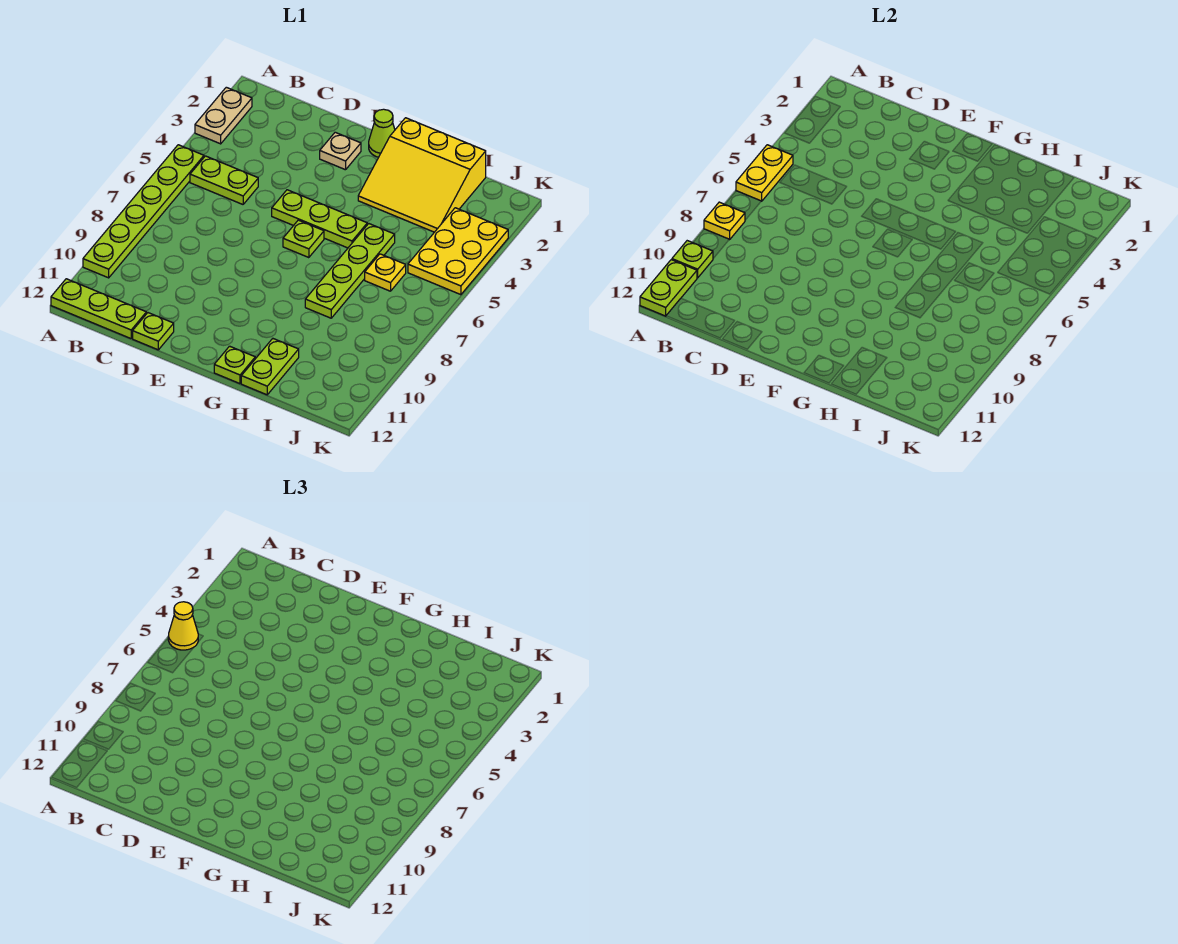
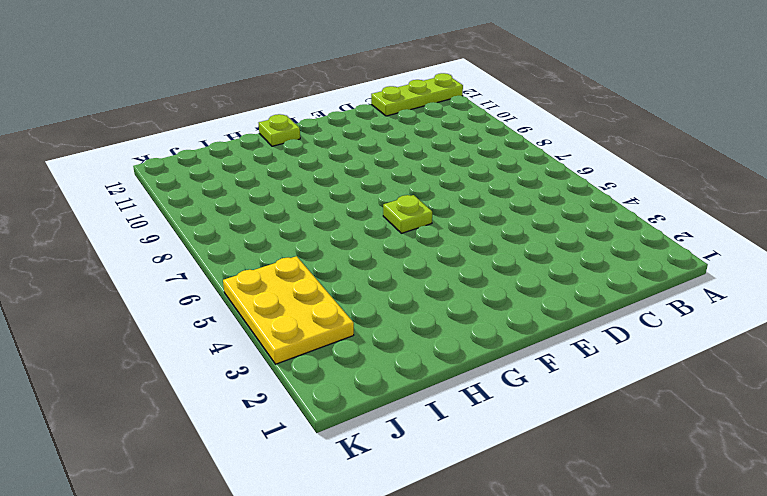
none -> tan 1x2 plate [195,87,252,144]
none -> lime 1x6 plate [83,145,204,278]
none -> lime 1x2 plate [190,156,258,204]

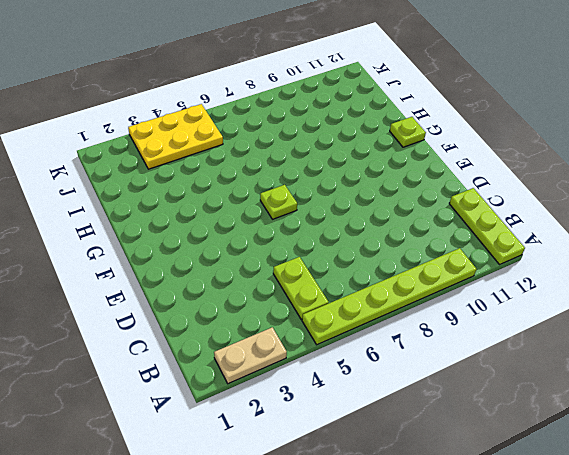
none -> lime 1x1 plate [133,313,174,350]
none -> tan 1x1 plate [320,132,361,170]
none -> lime 1x3 plate [272,190,367,248]

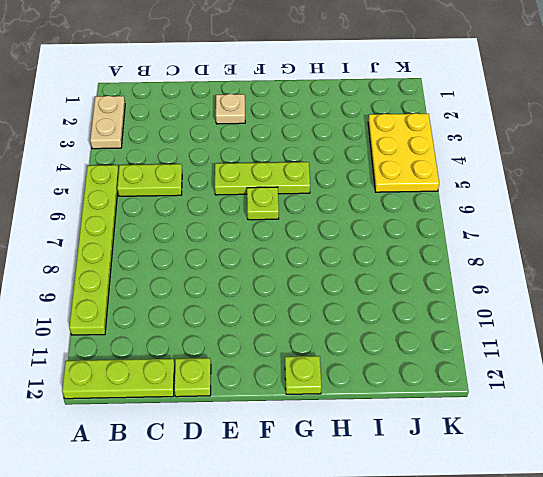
none -> lime 1x1 cone [369,109,395,157]
none -> yellow 3x3 slope [358,118,486,232]
none -> lime 1x4 plate [305,224,395,318]

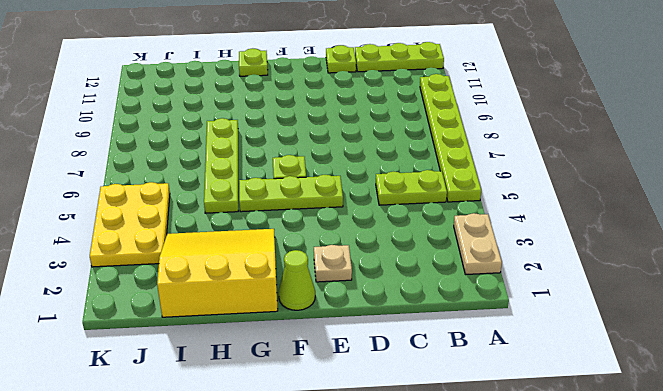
none -> lime 1x2 plate [241,339,299,395]
none -> yellow 1x1 plate [365,254,406,291]
none -> yellow 1x2 plate [736,145,793,201]

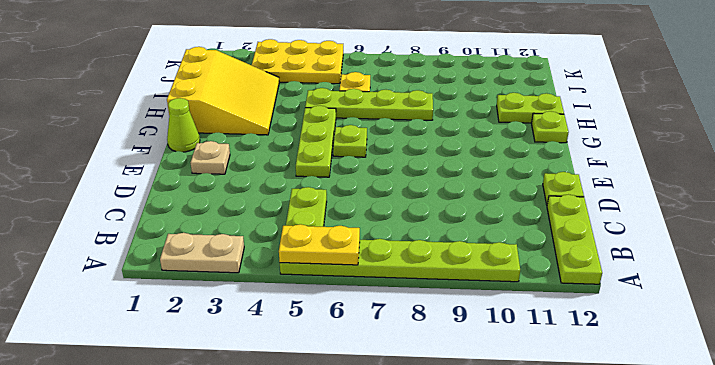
none -> yellow 1x1 plate [704,202,745,240]
none -> lime 1x1 plate [672,241,713,278]
none -> lime 1x2 plate [640,260,697,316]

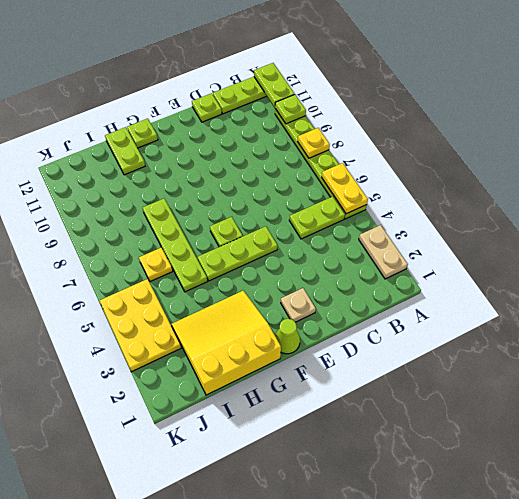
none -> yellow 1x1 cone [168,602,198,650]

